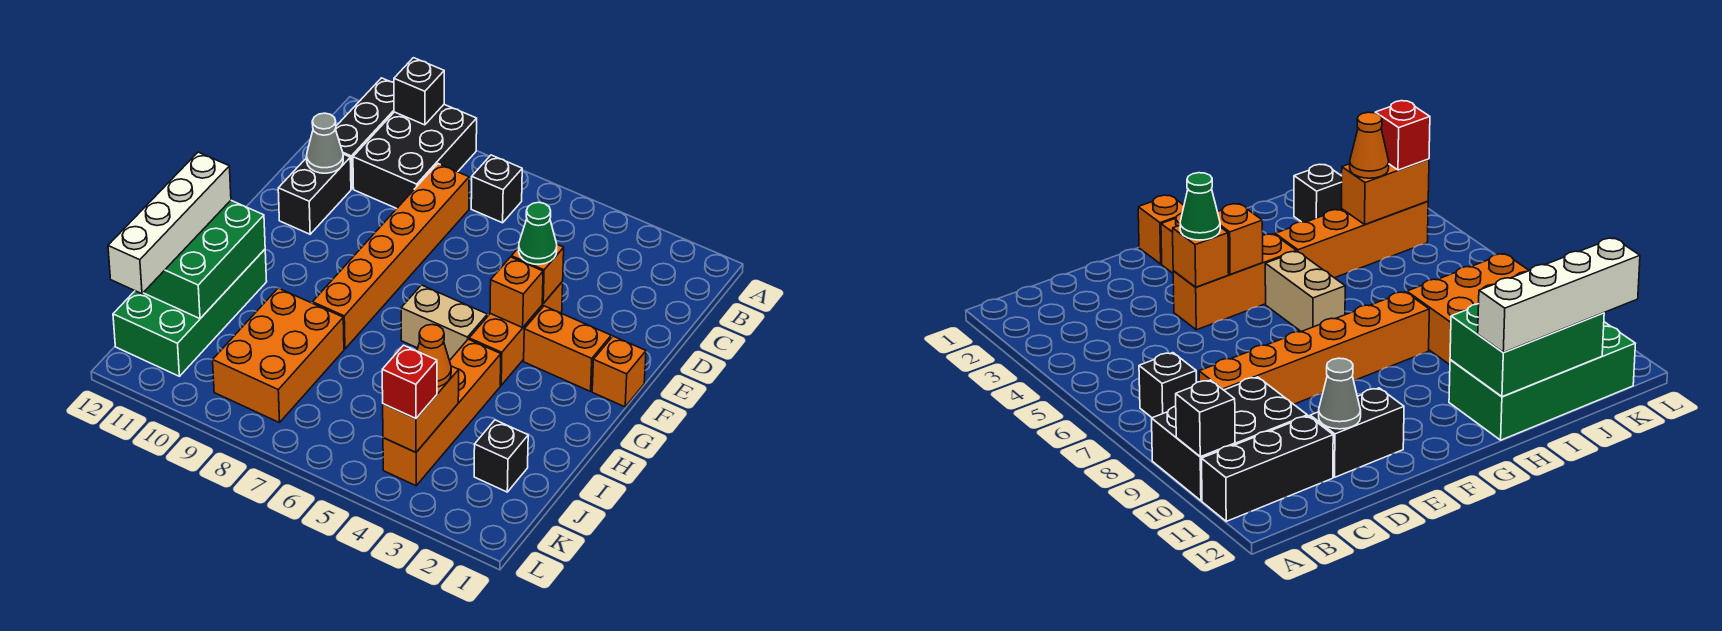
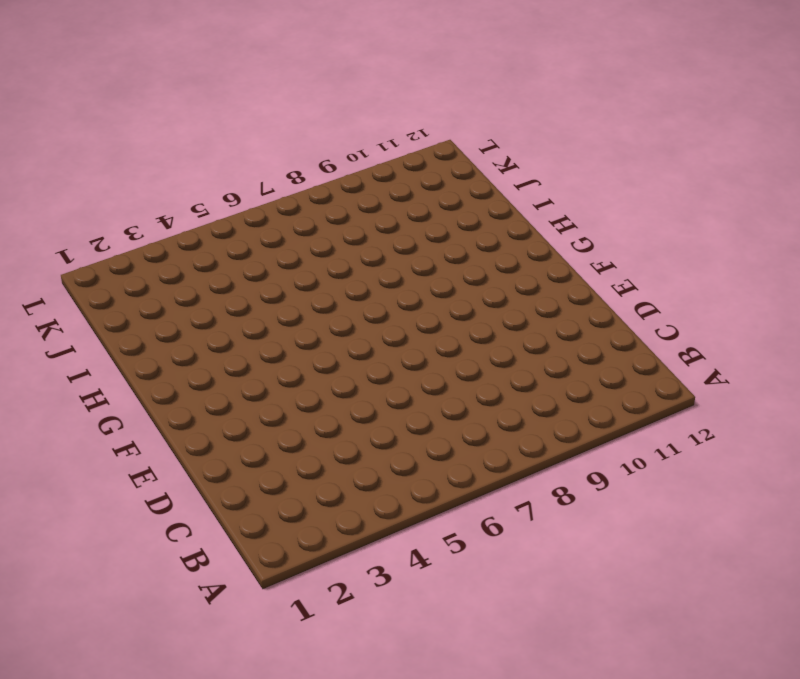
none -> black 2x3 brick [353,105,477,209]
none -> black 1x3 brick [336,78,394,189]
none -> black 1x1 brick [471,155,522,223]

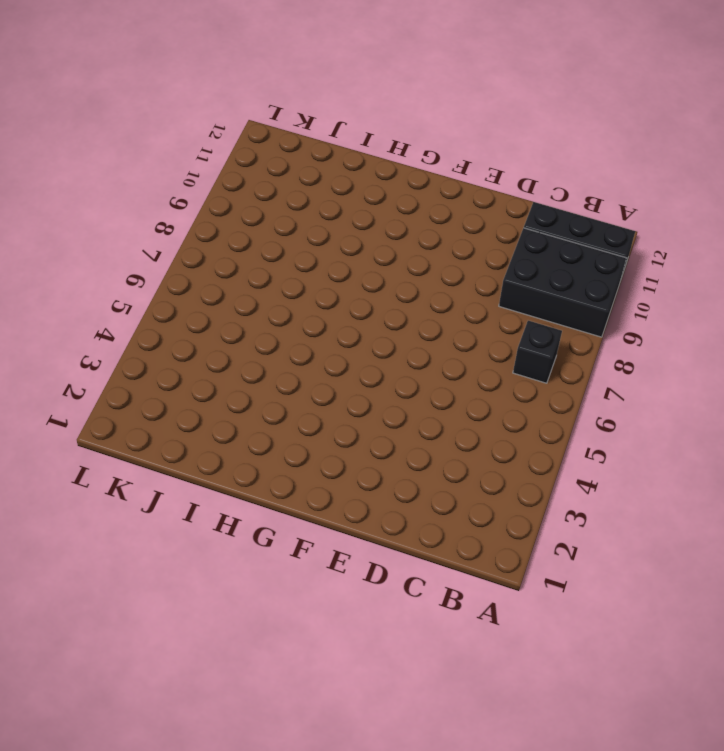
none -> orange 1x6 brick [312,164,469,349]
none -> black 1x2 brick [278,154,351,234]
none -> orange 1x3 brick [469,281,563,385]

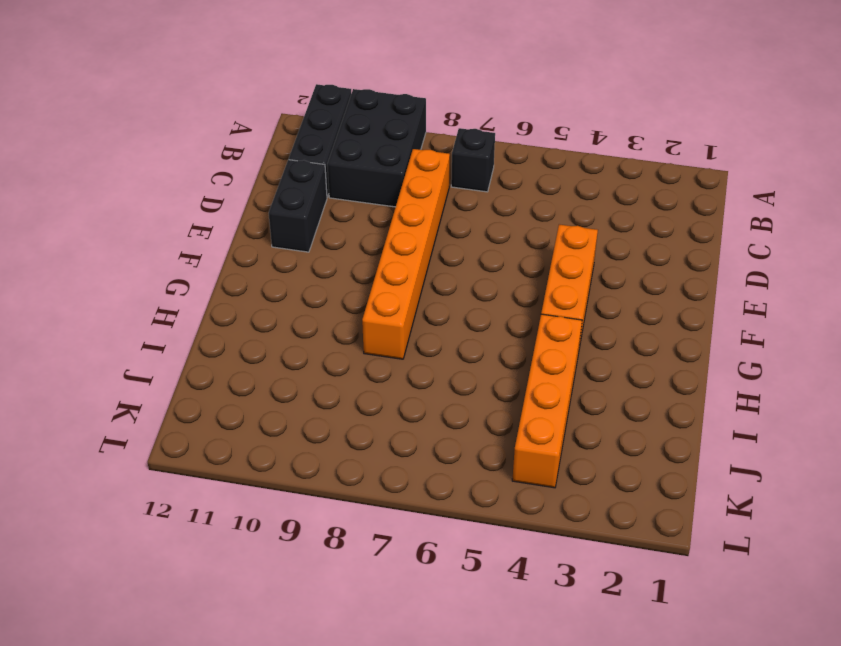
none -> orange 1x1 brick [592,336,646,407]
none -> orange 1x2 brick [524,306,611,392]
none -> tan 1x2 brick [401,285,487,361]

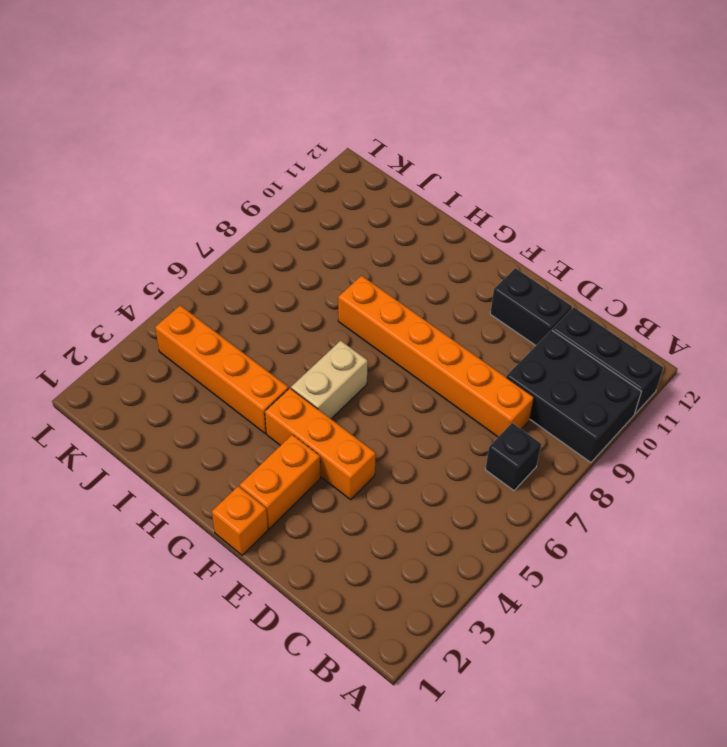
none -> green 2x4 brick [113,249,267,376]
none -> orange 2x3 brick [213,288,344,423]
none -> black 1x1 brick [474,420,528,492]

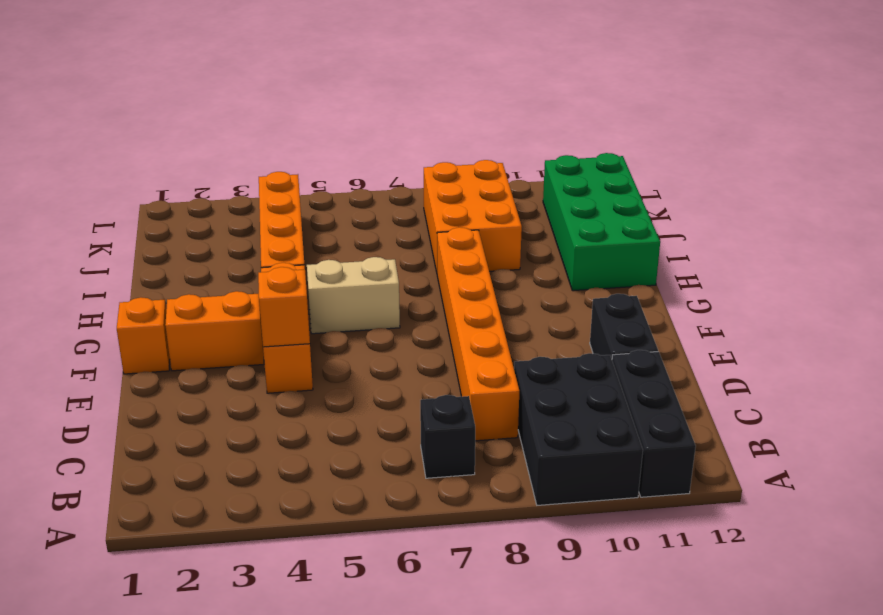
none -> black 1x1 brick [474,420,528,492]
none -> black 1x1 brick [394,58,444,125]
none -> grey 1x1 cone [307,113,343,173]

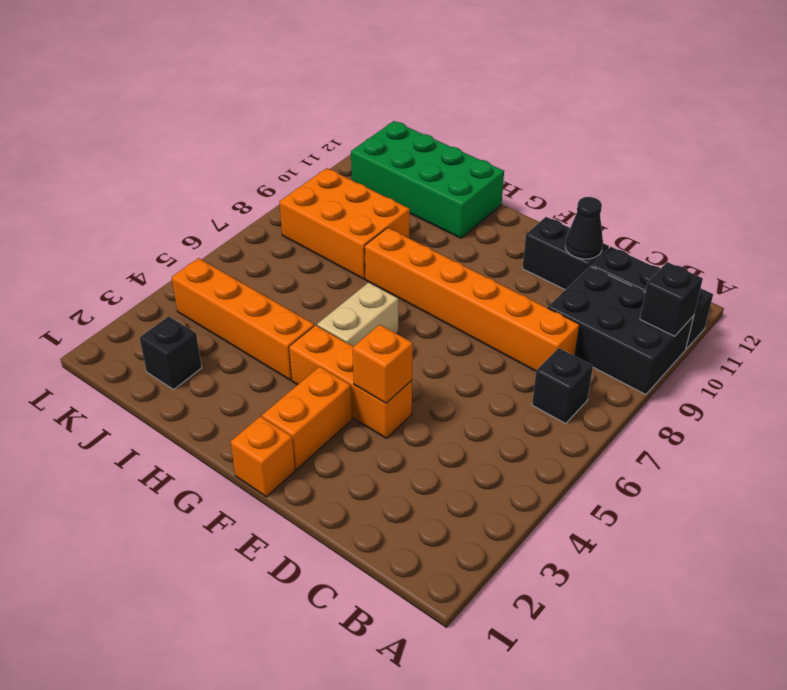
black 1x1 cone [565,197,603,259] -> grey 1x1 cone [307,113,343,173]
none -> orange 1x1 brick [490,257,543,328]
none -> green 2x3 brick [144,201,265,319]
none -> orange 1x2 brick [383,366,459,452]

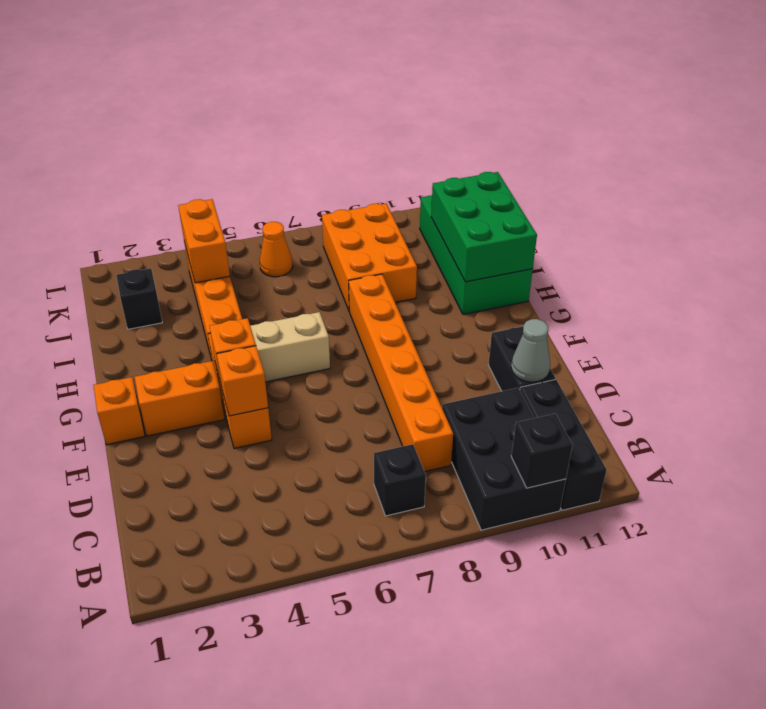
orange 1x1 cone [260,222,293,277] -> orange 1x1 cone moved to [417,324,451,387]
none -> green 1x1 cone [518,202,557,264]
none -> white 1x4 brick [108,152,231,294]
none -> red 1x1 brick [382,345,437,419]

